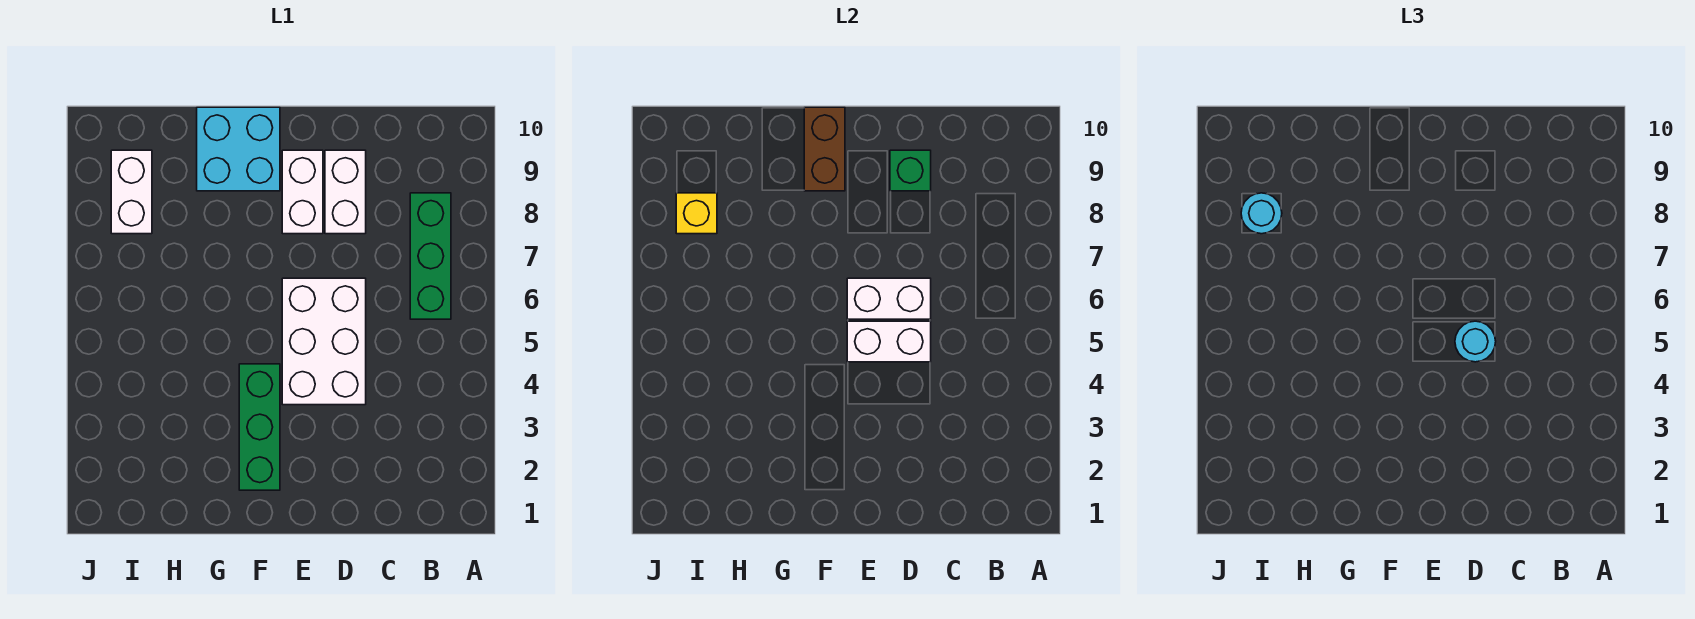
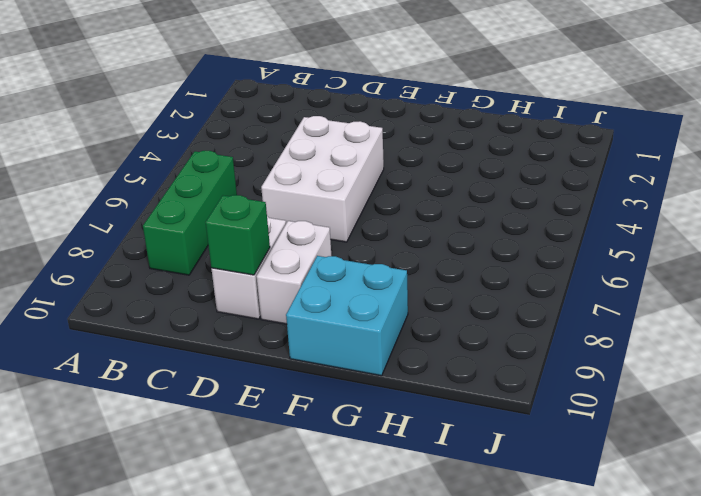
none -> green 1x3 brick [239,364,280,490]
none -> white 1x2 brick [111,150,152,234]
none -> white 1x2 brick [847,321,931,362]

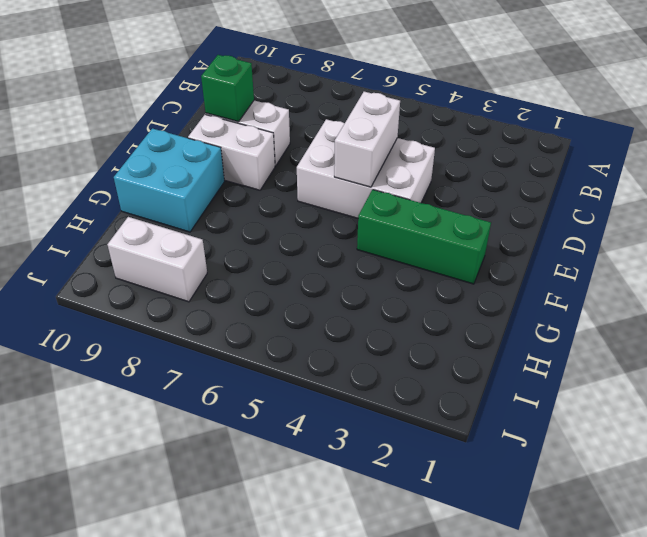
none -> green 1x3 brick [410,193,451,319]
none -> white 1x2 brick [847,278,931,319]
none -> brown 1x2 brick [804,107,845,191]

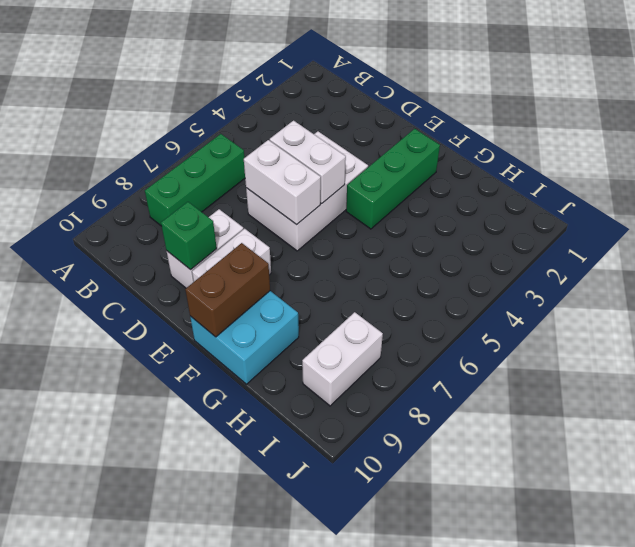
none -> yellow 1x1 brick [676,193,717,234]
none -> cyan 1x1 round brick [1455,321,1496,362]
none -> cyan 1x1 round brick [1241,193,1282,234]

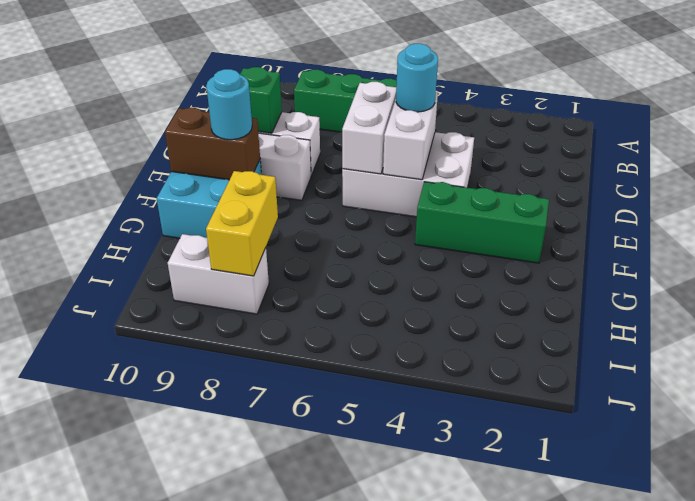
cyan 1x1 round brick [206,69,252,140] -> cyan 1x1 round brick moved to [1241,193,1282,234]
yellow 1x2 brick [206,171,278,276] -> yellow 1x1 brick [676,193,717,234]

